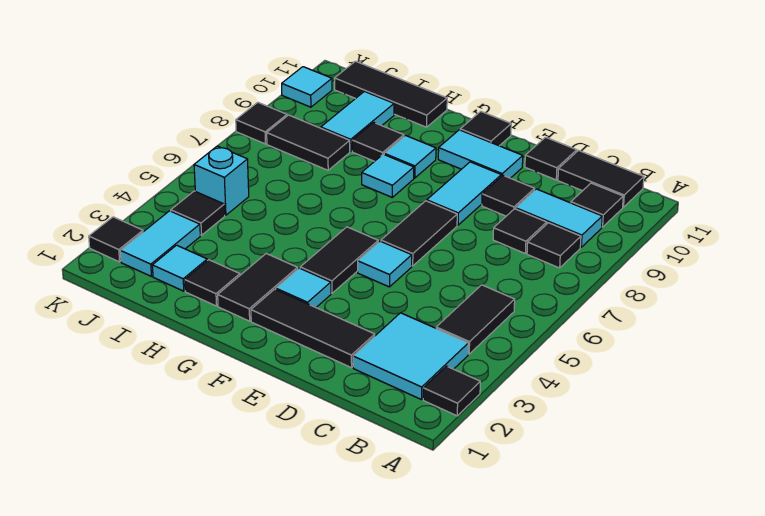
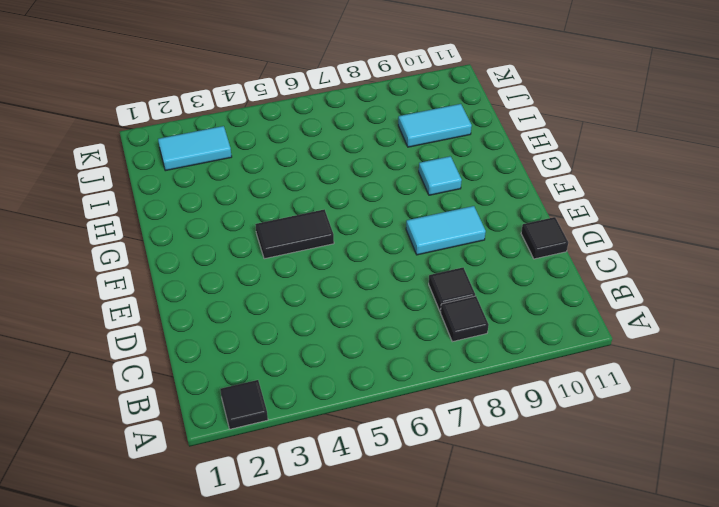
none -> cyan 2x2 tile [353,313,468,400]
none -> black 1x2 tile [436,285,515,354]
none -> cyan 1x2 tile [516,189,602,247]
none -> black 1x1 tile [571,183,623,227]

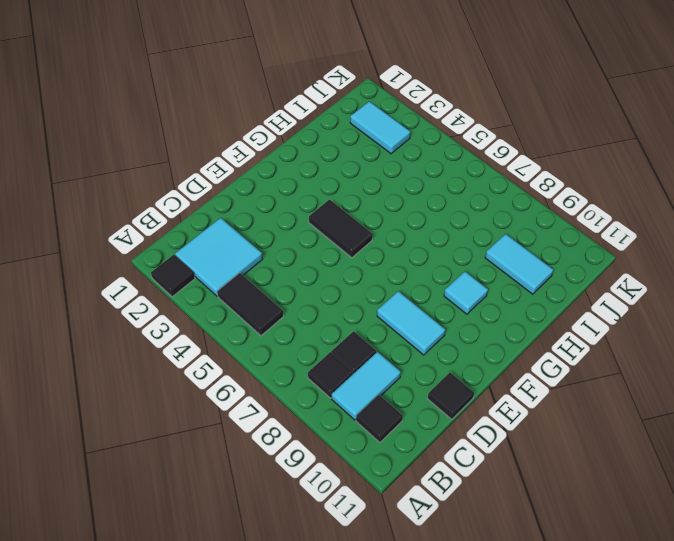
none -> black 1x2 tile [558,151,644,207]
none -> black 1x3 tile [251,289,375,368]
none -> black 1x1 tile [482,176,535,216]
none -> cyan 1x1 tile [358,241,412,287]

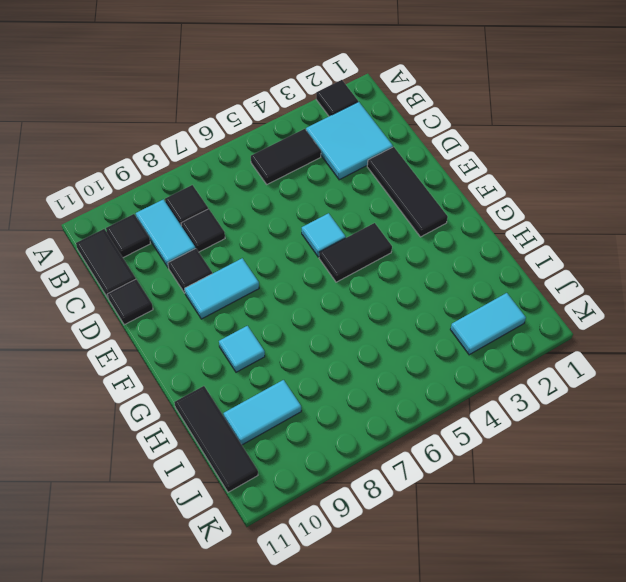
none -> black 1x2 tile [381,201,457,266]
none -> cyan 1x2 tile [438,130,523,178]
none -> cyan 1x1 tile [276,268,331,307]
none -> black 1x1 tile [460,111,511,146]

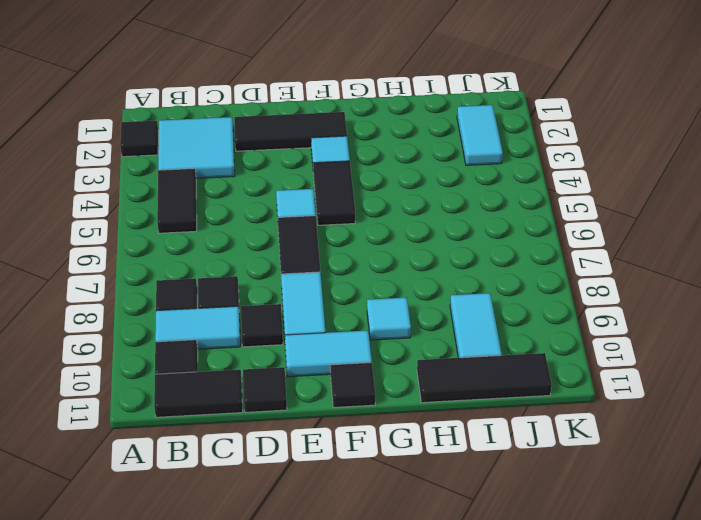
none -> black 1x2 tile [218,254,298,321]
none -> cyan 1x1 tile [362,154,414,197]
none -> black 1x1 tile [185,260,240,306]
none -> black 1x1 tile [352,122,404,161]

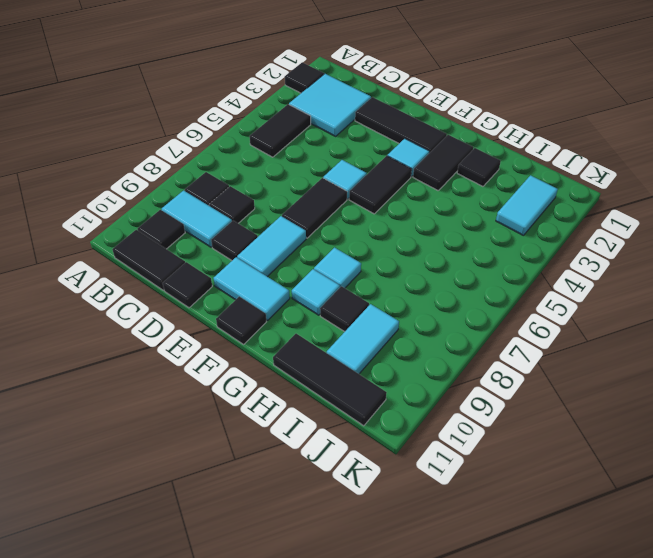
none -> cyan 1x1 tile [152,245,207,291]
none -> black 1x2 tile [267,115,350,170]
none -> black 1x1 tile [171,191,225,235]
none -> cyan 1x1 brick [194,146,249,215]

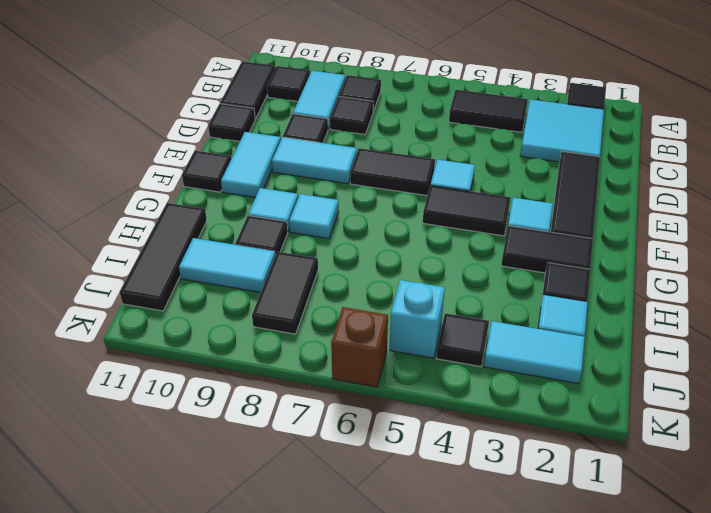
brown 1x1 brick [331,307,388,387] -> none
none -> black 1x1 tile [89,217,143,262]
none -> black 1x1 tile [236,102,287,144]
none -> cyan 1x1 tile [282,67,332,107]

